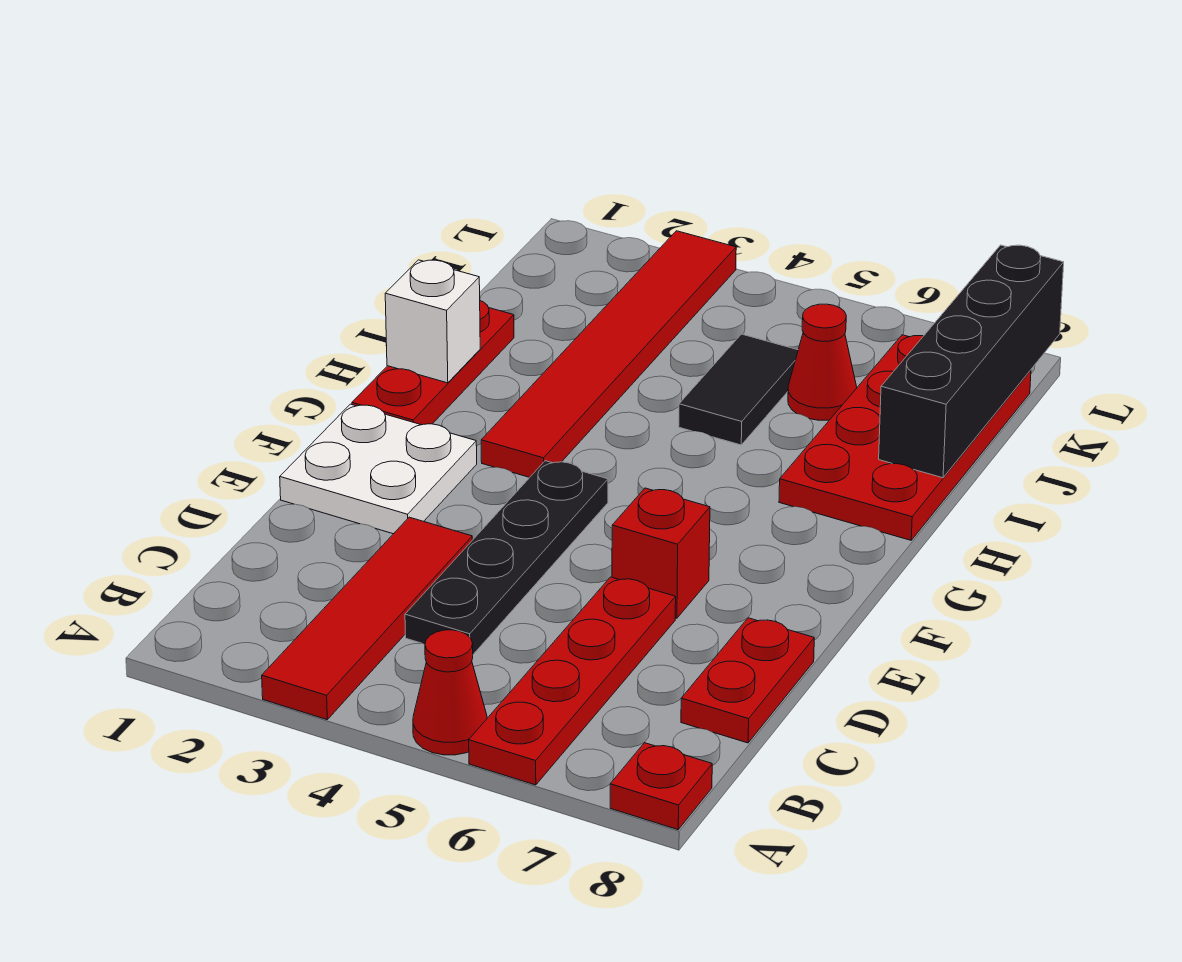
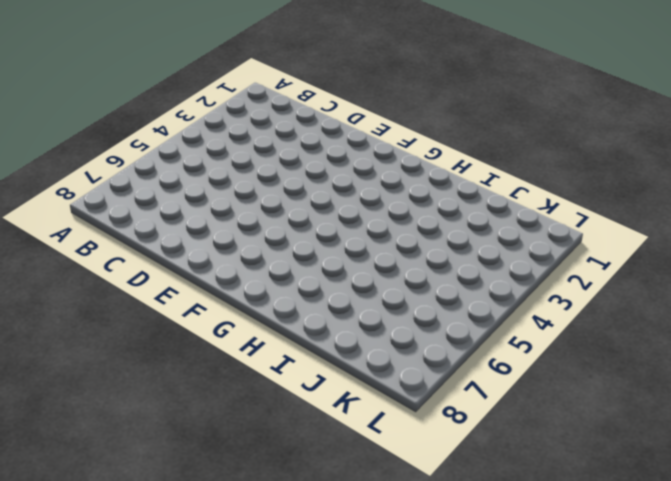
none -> red 1x4 tile [262,517,472,720]
none -> red 1x1 cone [413,630,487,755]
none -> red 1x4 plate [469,577,676,785]

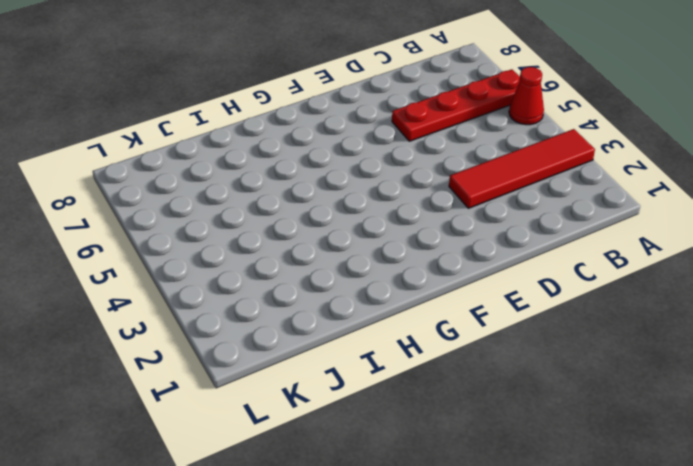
none -> red 1x1 plate [610,743,712,830]
none -> black 1x4 plate [405,461,608,654]
none -> red 1x2 plate [681,618,814,743]

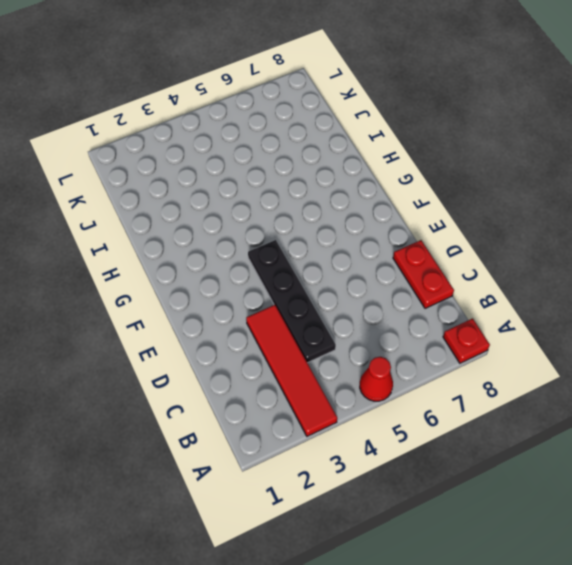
none -> red 1x4 plate [469,577,676,785]
none -> white 2x2 plate [280,404,477,534]
none -> red 1x1 brick [612,488,710,618]

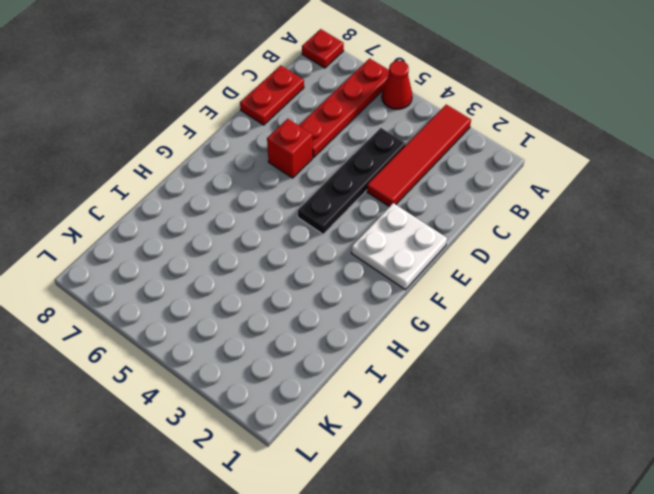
none -> red 1x3 plate [352,301,514,425]
none -> red 1x6 tile [481,231,736,477]
none -> red 2x4 plate [779,335,1031,540]

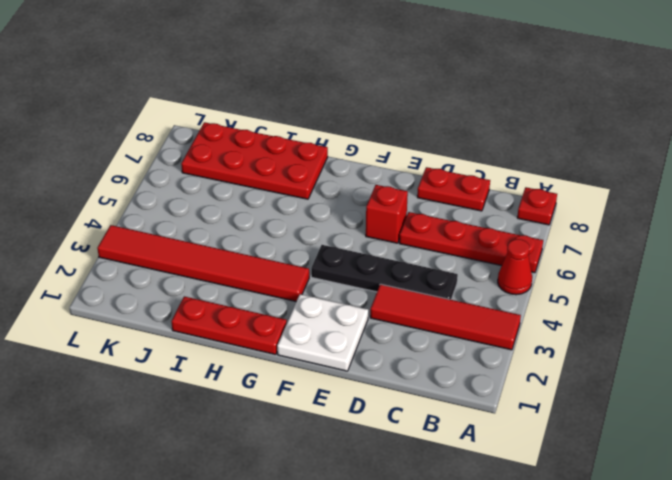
none -> black 1x2 tile [679,334,798,445]
none -> red 1x1 cone [788,304,857,420]
none -> white 1x1 brick [385,260,480,383]

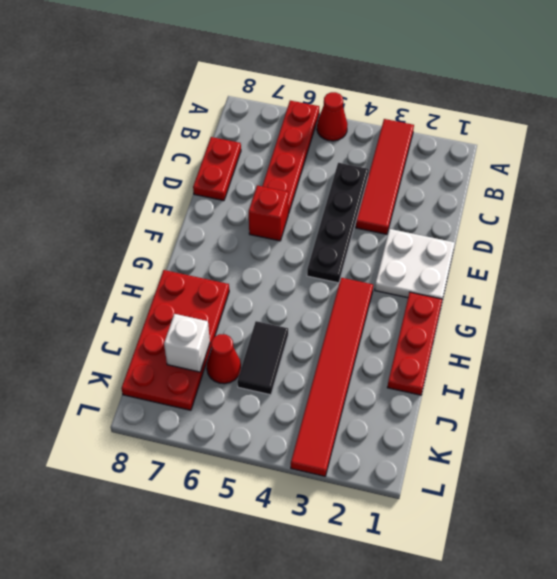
white 1x1 brick [164,314,210,372] -> white 1x1 brick moved to [385,260,480,383]
none -> red 1x1 plate [610,743,712,830]
none -> black 1x4 brick [879,245,1064,478]

